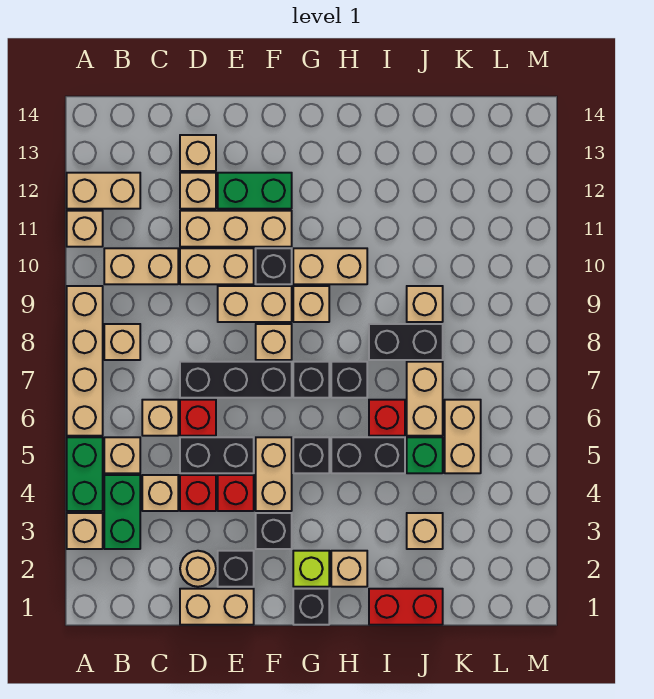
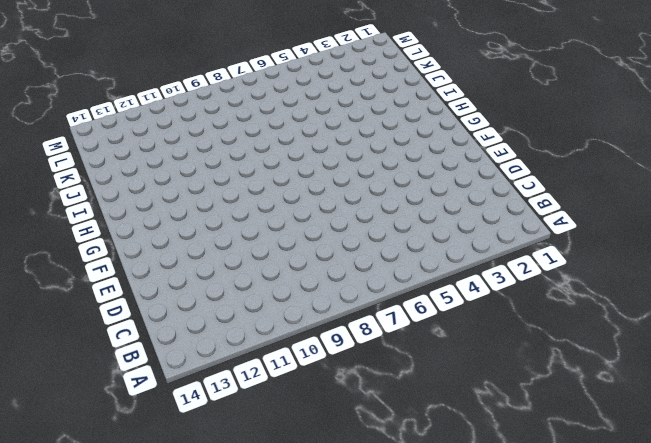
none -> tan 1x1 brick [67,513,103,549]
none -> green 1x2 brick [67,437,103,511]
none -> tan 1x4 brick [67,286,103,436]
none -> tan 1x1 brick [67,211,103,247]

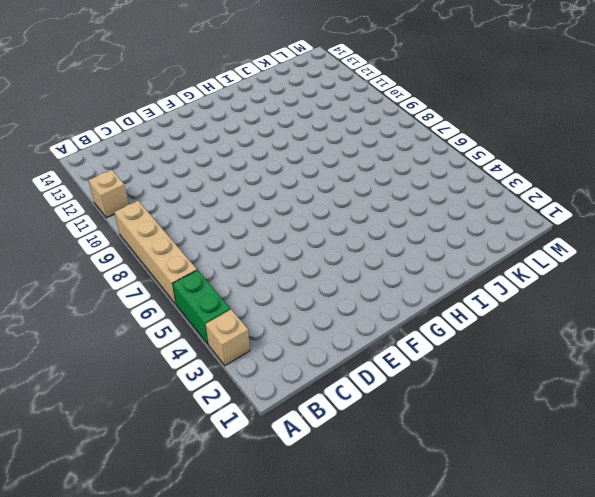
none -> tan 1x2 brick [67,173,140,209]
none -> green 1x2 brick [104,475,140,549]
none -> tan 1x1 brick [104,437,140,473]
none -> tan 1x1 brick [104,324,140,360]

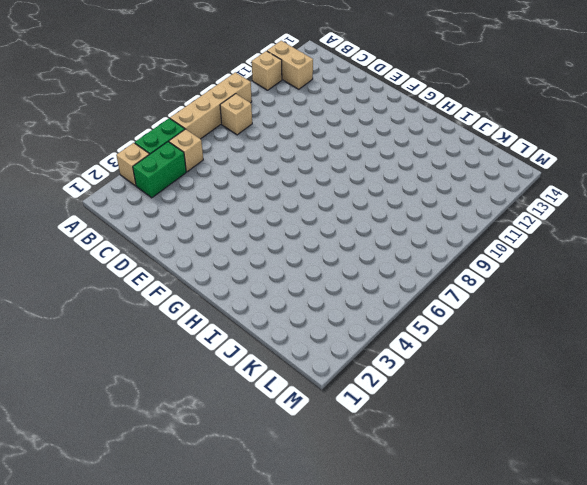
none -> tan 1x2 brick [104,248,178,284]
none -> tan 1x1 brick [142,475,178,511]
none -> tan 1x1 brick [142,400,178,436]
none -> tan 1x2 brick [180,589,254,625]

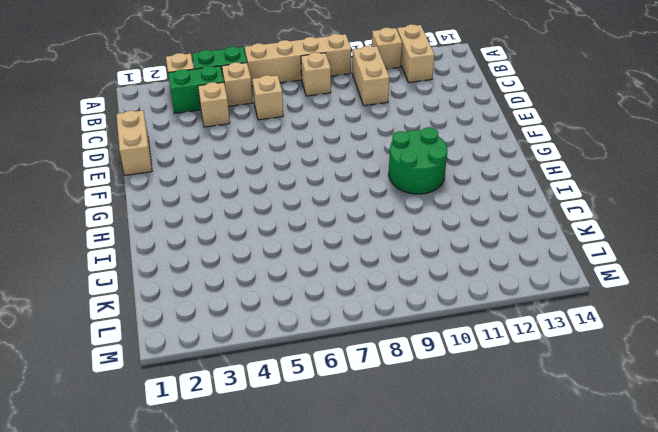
green 2x2 round brick [389,127,447,194] -> tan 1x2 brick [293,248,367,284]
none -> tan 1x1 round brick [180,551,216,587]
none -> red 1x1 brick [180,475,216,511]
none -> black 1x2 brick [180,437,254,473]
none -> red 1x1 brick [180,400,216,436]

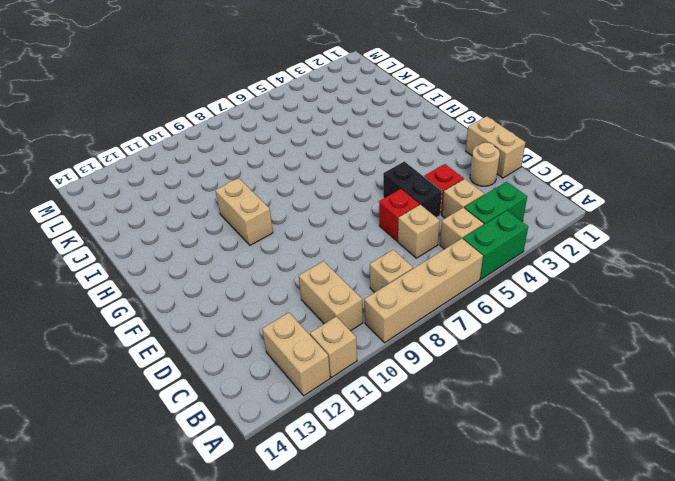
none -> tan 1x1 brick [67,513,103,549]
none -> black 1x3 brick [180,362,292,398]
none -> tan 1x2 brick [180,248,254,284]
none -> tan 1x3 brick [180,211,292,247]

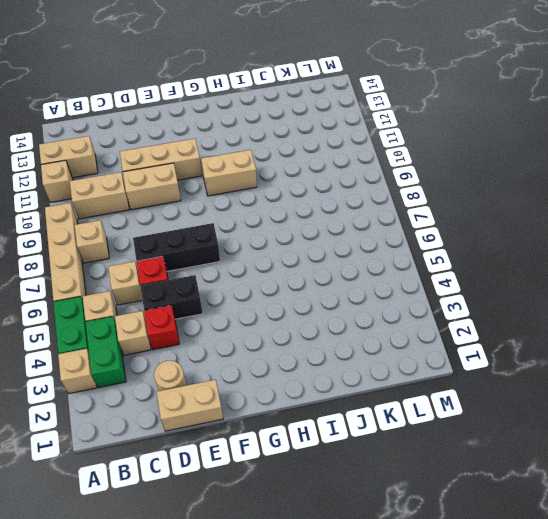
none -> tan 1x1 brick [180,173,216,209]
none -> tan 1x1 brick [180,135,216,171]
none -> black 1x1 brick [218,551,254,587]
none -> red 1x1 brick [218,475,254,511]

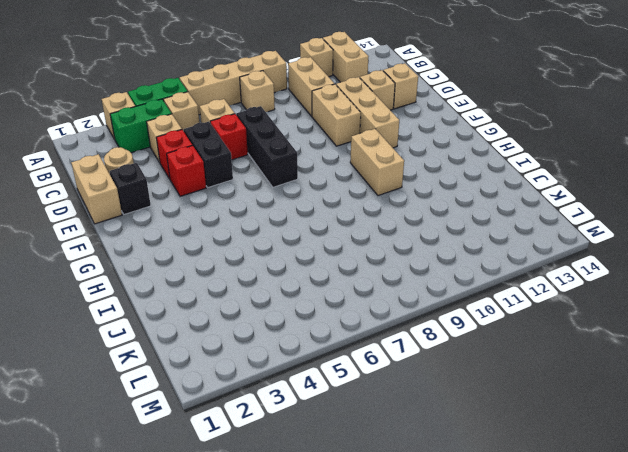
none -> tan 1x2 brick [218,286,292,322]
none -> green 1x2 brick [218,173,292,209]
none -> black 1x1 brick [256,513,292,549]
none -> tan 1x2 brick [256,437,292,511]

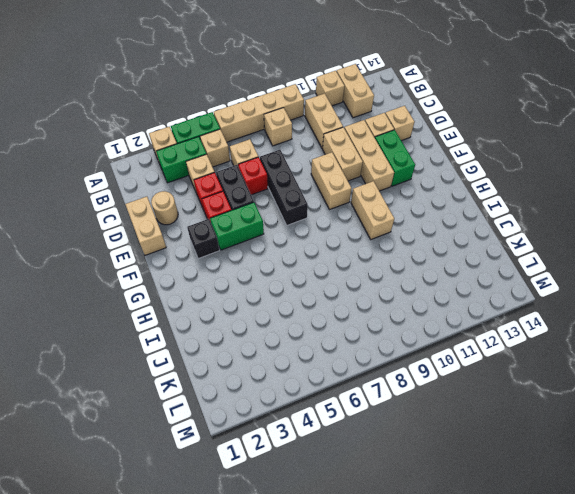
green 1x2 brick [210,203,264,250] -> tan 1x2 brick [256,437,292,511]
none -> black 1x1 brick [218,551,254,587]
none -> tan 1x1 brick [256,324,292,360]
none -> black 1x1 brick [256,248,292,284]
none -> black 1x1 brick [293,589,329,625]

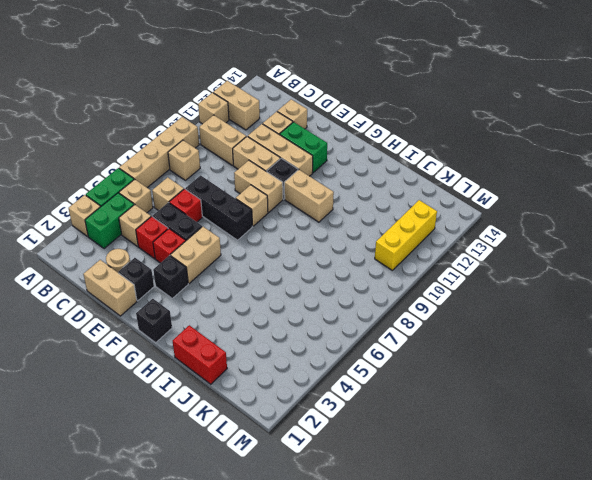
yellow 1x3 brick [375,200,437,271] -> none
none -> lime 1x1 brick [293,551,329,587]
none -> black 1x1 brick [293,437,329,473]
none -> black 1x1 brick [293,362,329,398]
none -> tan 1x1 brick [293,286,329,322]

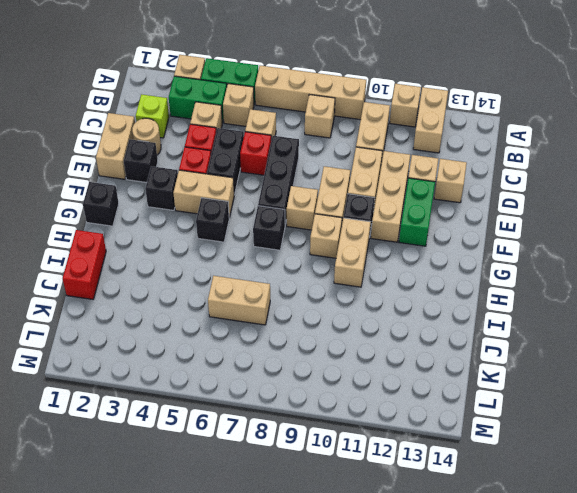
lime 1x1 brick [136,94,169,138] -> lime 1x1 brick moved to [293,551,329,587]
none -> tan 1x1 brick [331,551,367,587]
none -> black 1x2 brick [331,437,405,473]
none -> black 1x1 brick [331,362,367,398]
none -> red 1x1 brick [369,400,405,436]

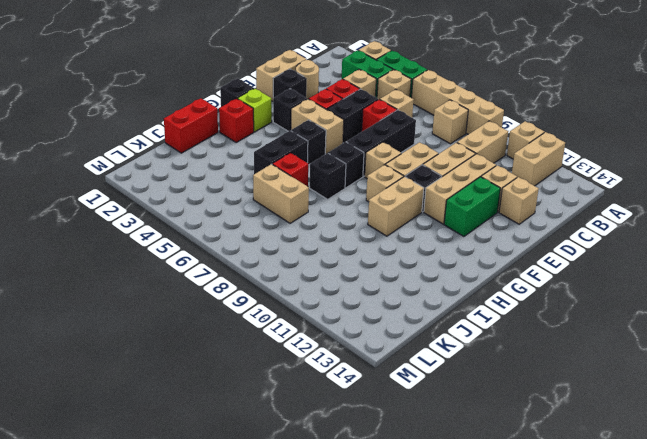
red 1x1 brick [219,98,254,142] -> tan 1x1 brick [331,551,367,587]
none -> black 1x2 brick [369,324,443,360]
none -> tan 1x1 brick [407,513,443,549]
none -> green 1x1 brick [407,437,443,473]
none -> tan 1x1 brick [407,286,443,322]

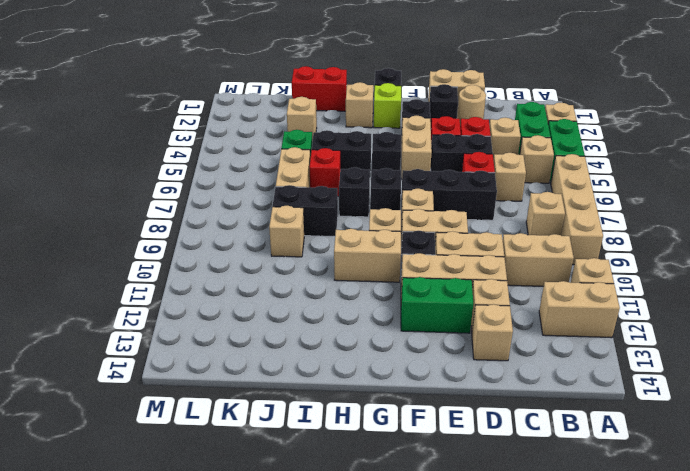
none -> tan 1x2 brick [445,400,481,473]

